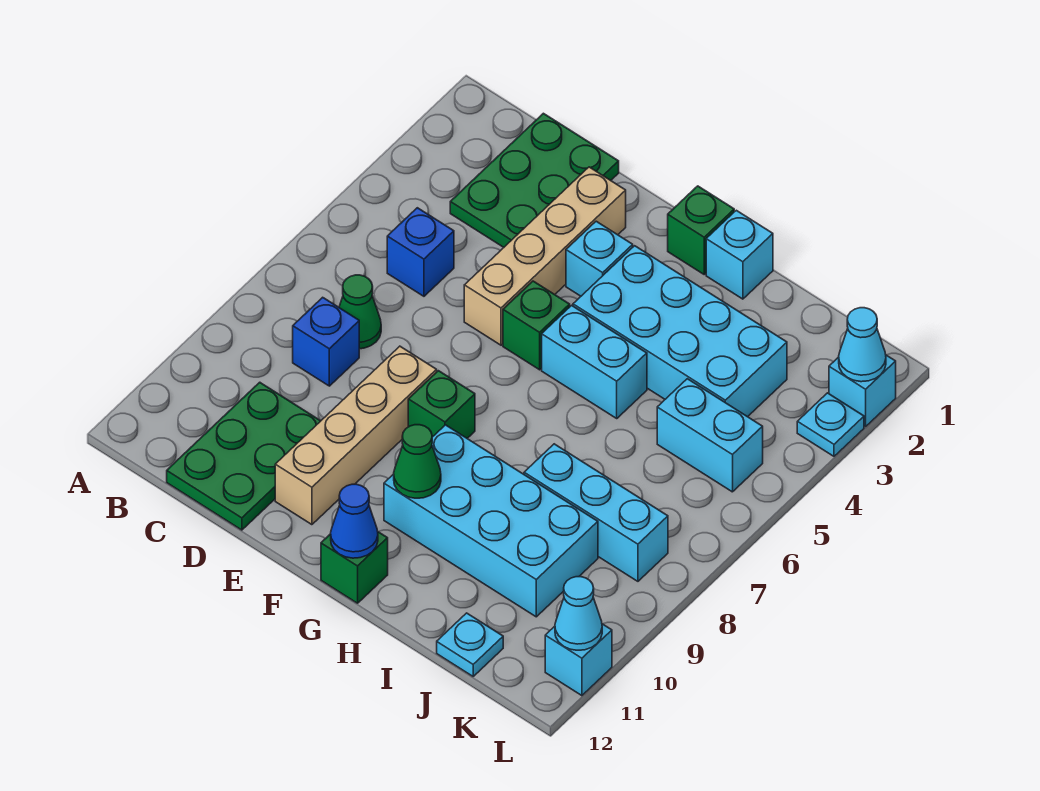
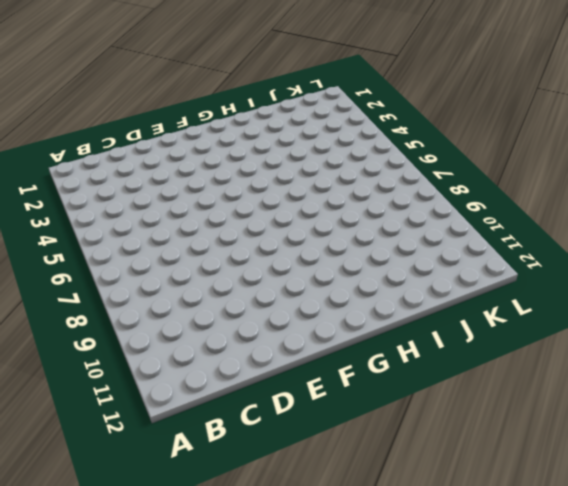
none -> green 2x3 plate [450,113,619,247]
none -> blue 1x1 brick [387,208,454,296]
none -> green 1x1 cone [339,275,381,349]

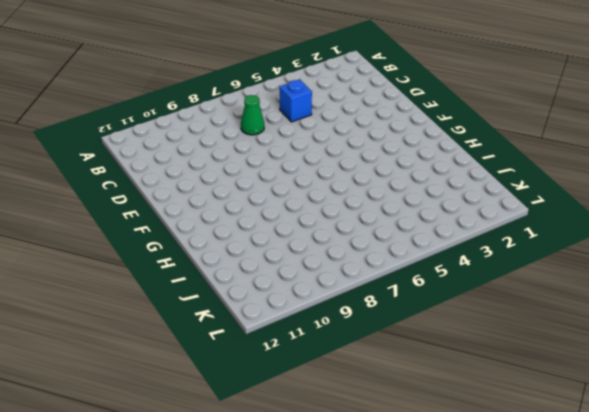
none -> green 2x3 plate [450,113,619,247]
none -> blue 1x1 brick [293,297,359,386]
none -> green 2x3 plate [167,382,320,530]

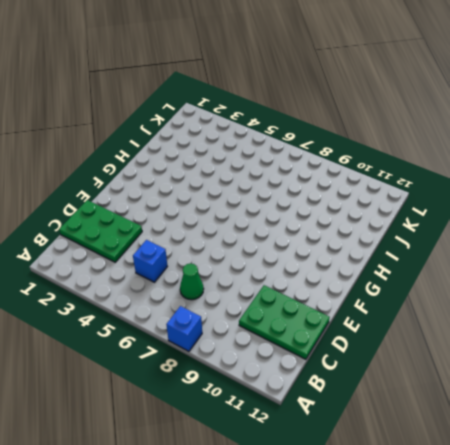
blue 1x1 brick [166,306,202,351] -> blue 1x1 brick moved to [293,297,359,386]
none -> tan 1x4 brick [464,167,626,345]
none -> tan 1x4 brick [275,346,437,525]
none -> cyan 1x1 brick [566,221,633,296]

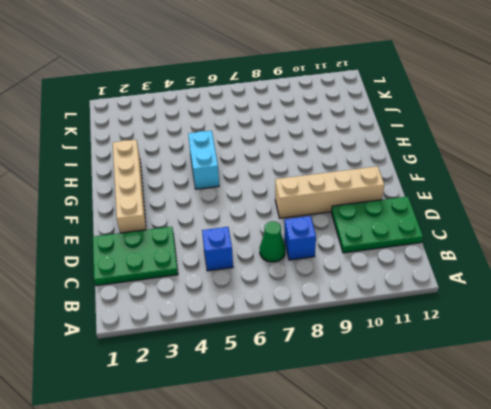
tan 1x4 brick [113,140,146,233] -> tan 1x4 brick turned to [464,167,626,345]
none -> cyan 1x1 brick [566,221,633,296]
none -> green 1x1 brick [503,281,570,370]
none -> green 1x1 brick [408,371,475,438]

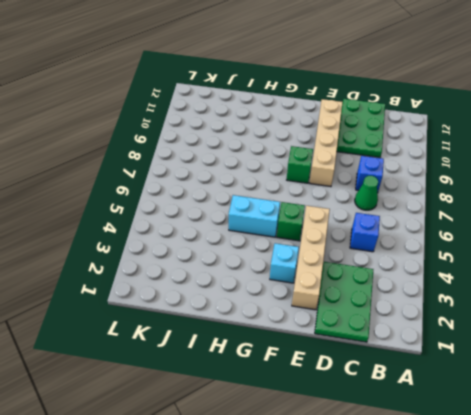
none -> green 1x1 brick [668,186,734,274]
none -> cyan 2x4 brick [573,246,787,417]
none -> cyan 2x4 brick [384,425,598,617]

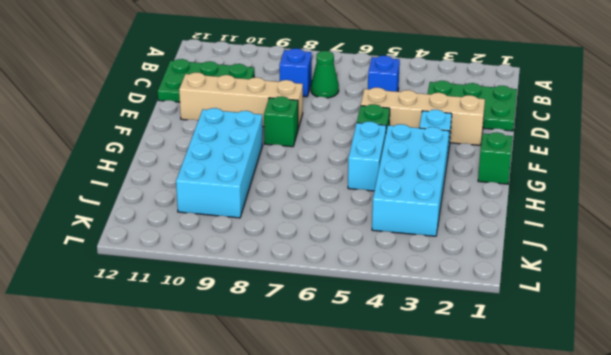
none -> green 1x1 brick [321,532,388,603]
none -> cyan 1x1 brick [706,210,773,299]
none -> cyan 1x3 brick [524,444,668,581]

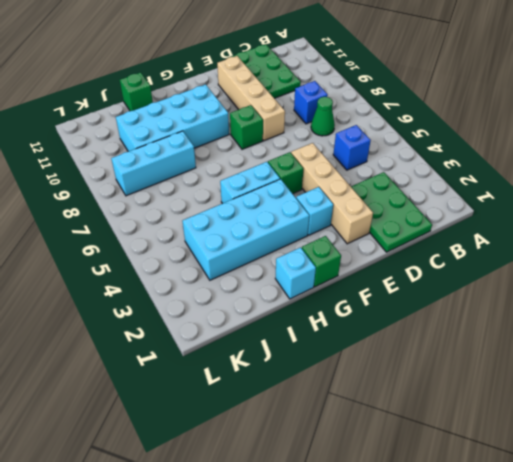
green 1x1 brick [120,72,153,111] -> green 1x1 brick moved to [321,532,388,603]
none -> cyan 1x2 brick [657,379,763,492]
none -> cyan 1x1 plate [437,613,503,676]
none -> cyan 1x1 brick [829,355,896,427]

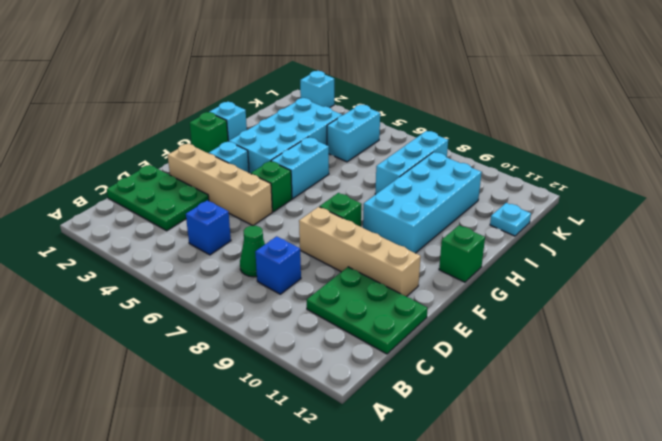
none -> cyan 1x1 plate [797,393,864,456]
none -> cyan 1x1 brick [545,624,612,696]
none -> green 1x1 cone [394,425,441,498]

